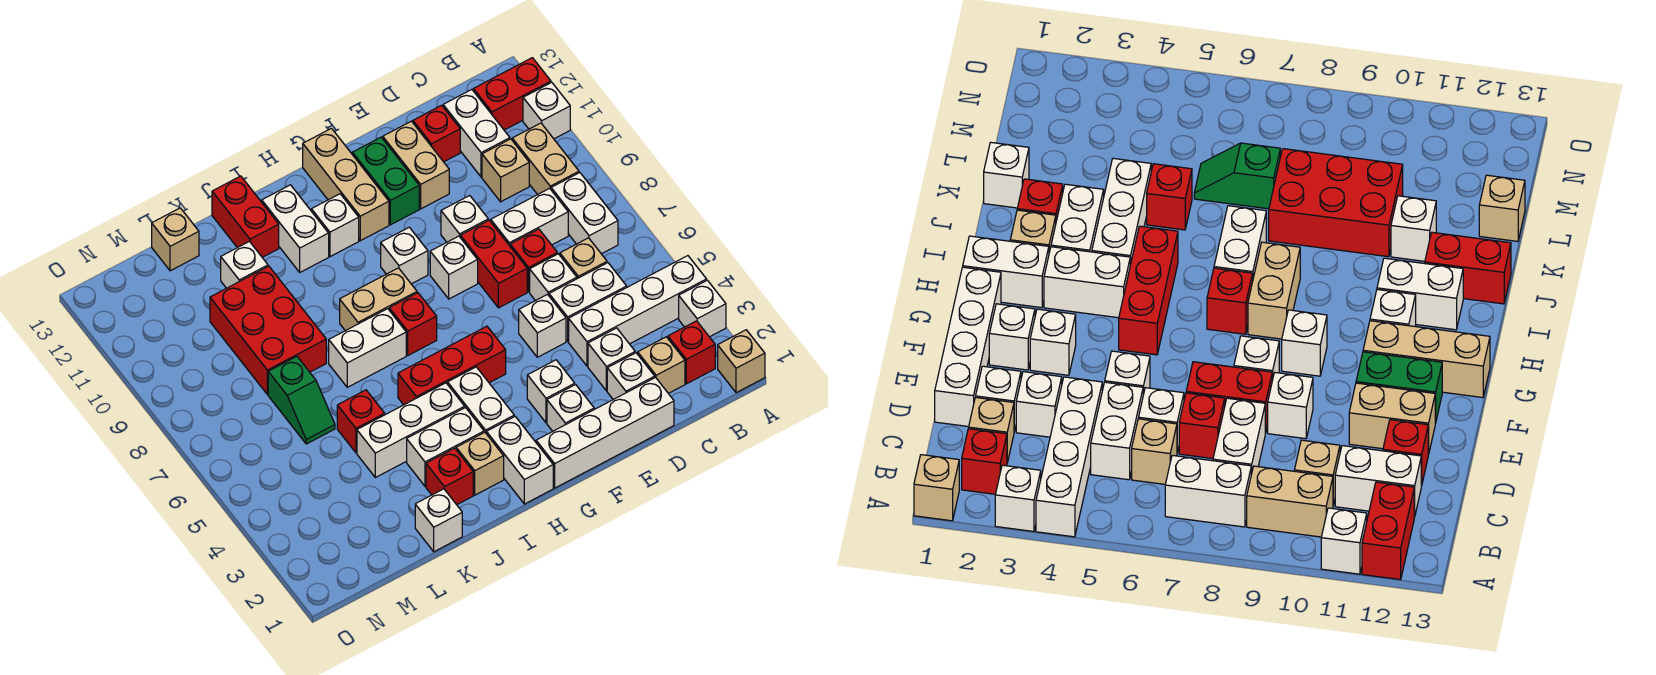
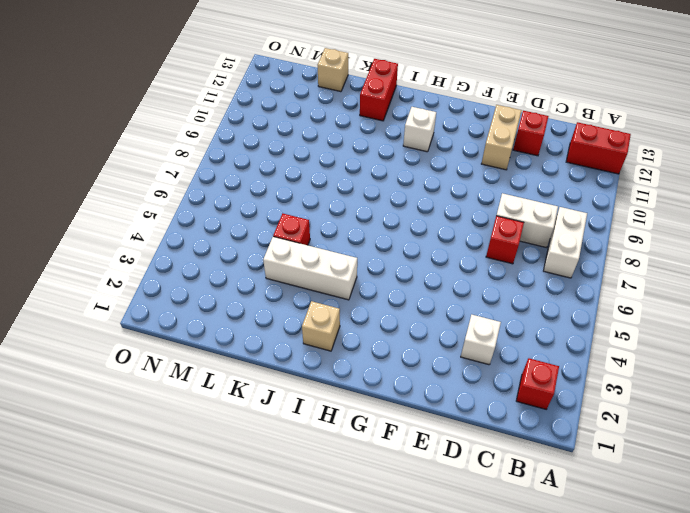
none -> tan 1x1 brick [718,330,765,393]
none -> white 1x1 brick [679,280,726,337]
none -> white 1x4 brick [569,256,707,366]
none -> white 1x1 brick [523,82,570,139]

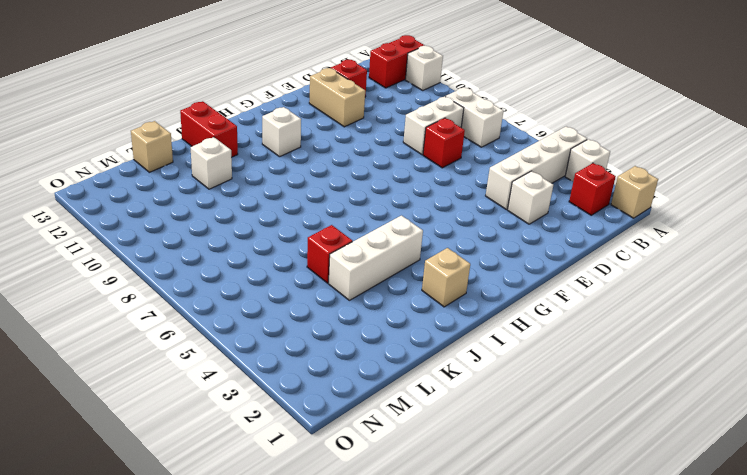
none -> tan 1x2 brick [512,123,579,195]
none -> tan 1x1 brick [638,337,685,393]
none -> white 1x2 brick [549,263,627,341]
none -> tan 1x1 brick [560,238,607,279]

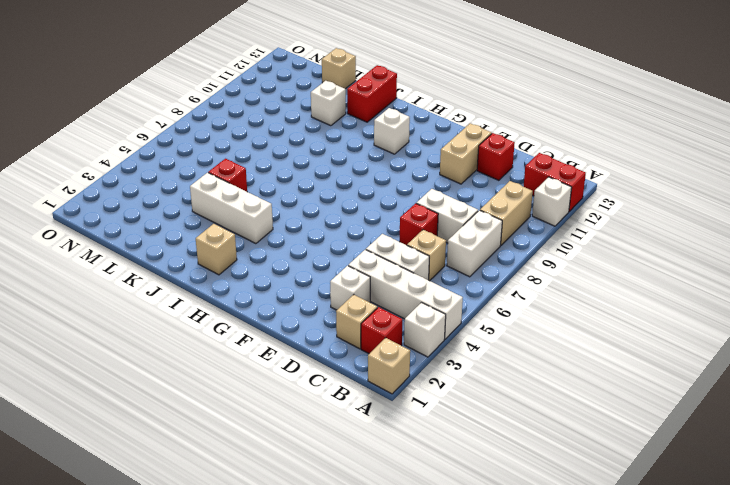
none -> tan 1x1 brick [482,139,529,202]
none -> white 1x2 brick [443,90,510,177]
none -> white 1x4 brick [536,378,674,488]
none -> white 1x1 brick [607,353,655,400]

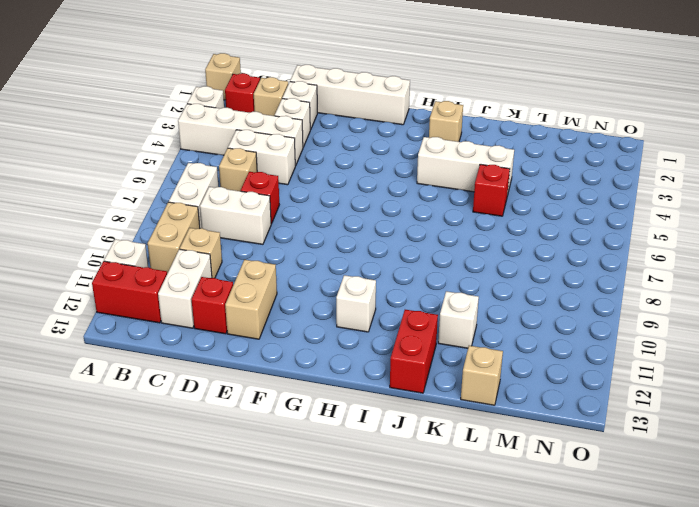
none -> white 1x1 brick [530,254,577,301]
none -> white 1x1 brick [519,295,566,357]
none -> red 1x2 brick [460,220,527,308]
none -> white 1x1 brick [441,196,488,242]

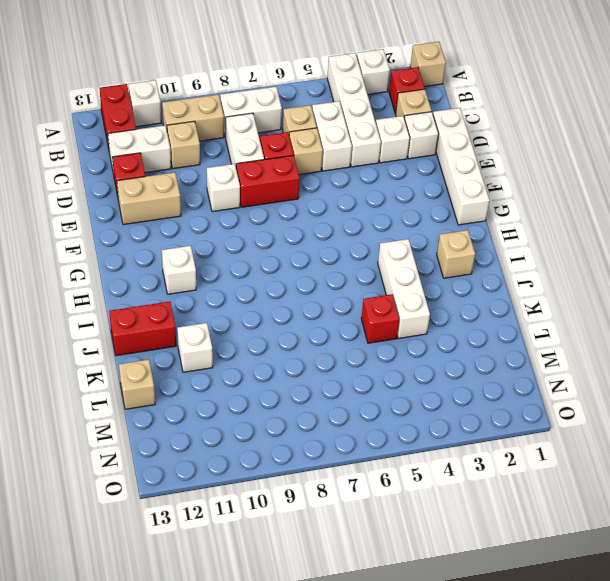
tan 1x1 brick [289,128,323,175] -> white 1x1 brick [530,254,577,301]
none -> white 1x1 brick [519,295,566,357]
none -> white 1x1 brick [547,385,594,431]
none -> white 1x1 brick [527,360,575,423]
none -> white 1x1 brick [430,236,478,299]

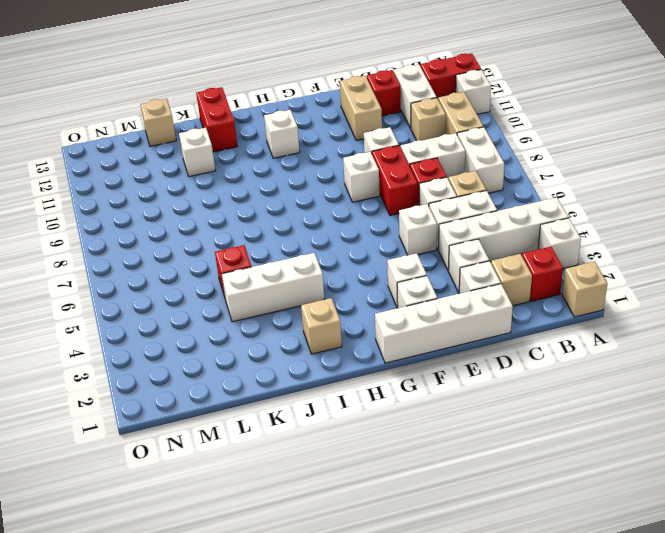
none -> green 1x2 brick [352,137,419,225]
none -> red 1x3 brick [398,326,506,405]
none -> white 1x1 brick [381,227,428,284]
none -> tan 1x3 brick [303,128,389,241]

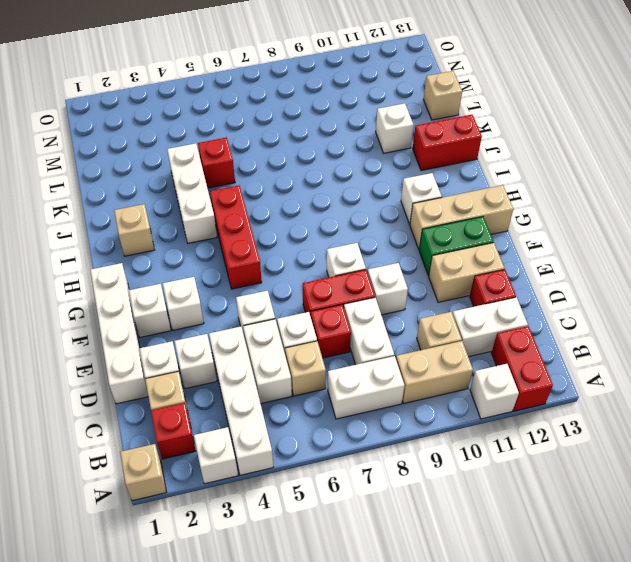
none -> white 1x1 brick [381,227,428,284]
none -> white 1x2 brick [486,416,553,504]
none -> white 1x2 brick [448,367,514,433]
none -> red 1x1 brick [389,293,437,355]

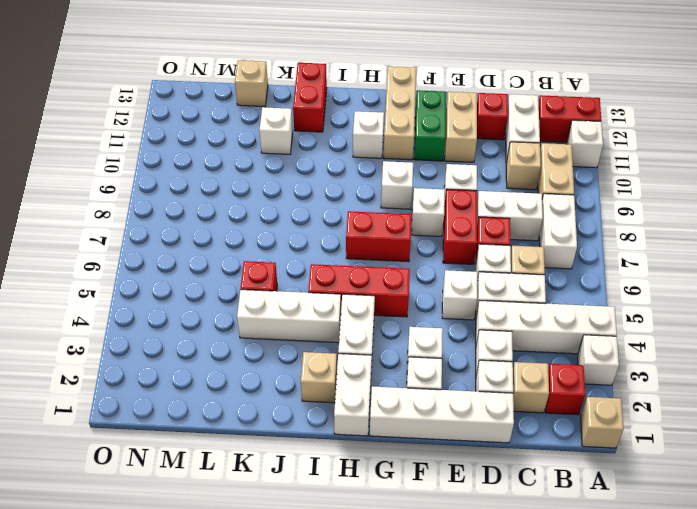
red 1x2 brick [346,211,412,262] -> red 1x1 brick [389,293,437,355]
none -> tan 1x2 brick [340,268,417,331]
none -> white 1x2 brick [407,408,484,486]
none -> white 1x2 brick [329,309,406,387]
none -> white 1x2 brick [262,185,329,272]

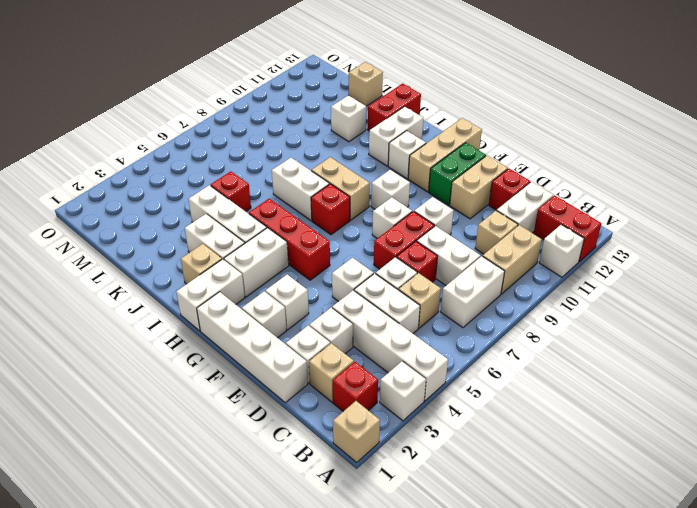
none -> red 1x1 brick [426,448,473,505]
none -> white 1x1 brick [415,489,462,552]
none -> red 2x3 brick [210,266,326,394]
none -> green 1x2 slope [268,356,335,444]

